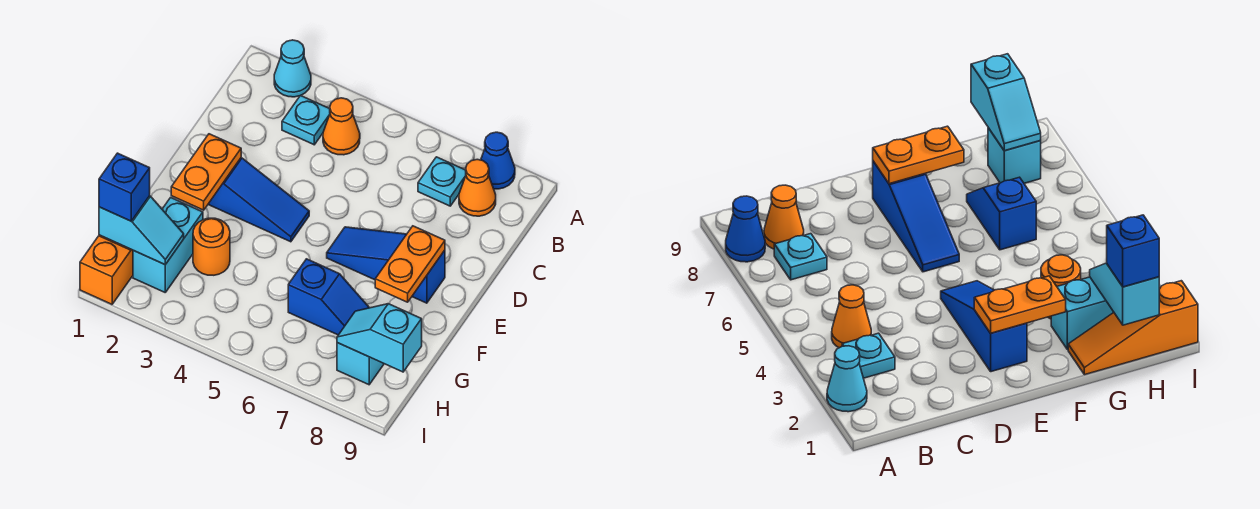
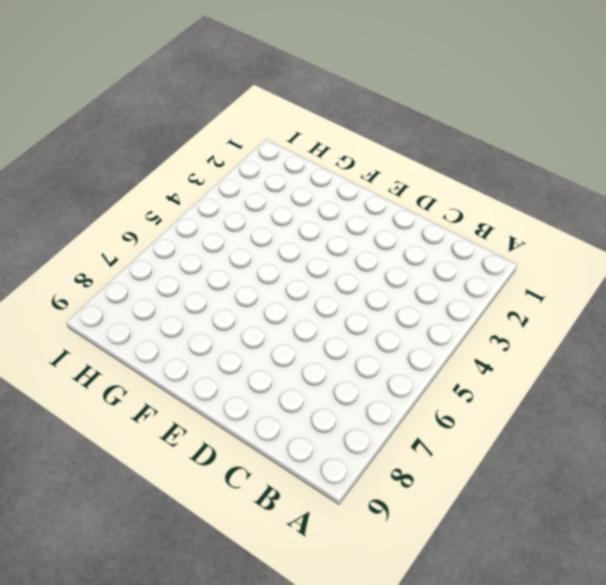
none -> cyan 1x1 cone [274,40,311,97]
none -> blue 1x1 cone [481,132,515,189]
none -> cyan 1x1 plate [282,95,330,145]

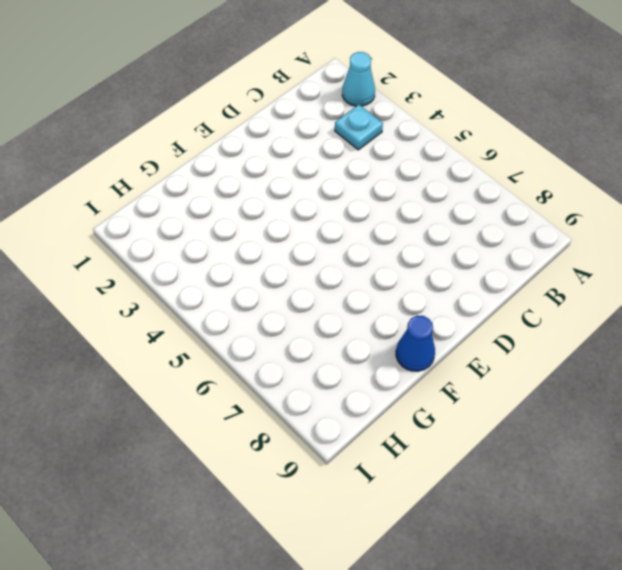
blue 1x1 cone [396,316,435,371] -> blue 1x1 cone moved to [481,132,515,189]
none -> orange 1x1 cone [323,98,360,155]
none -> cyan 1x1 plate [418,157,466,206]
none -> orange 1x1 cone [459,159,496,216]

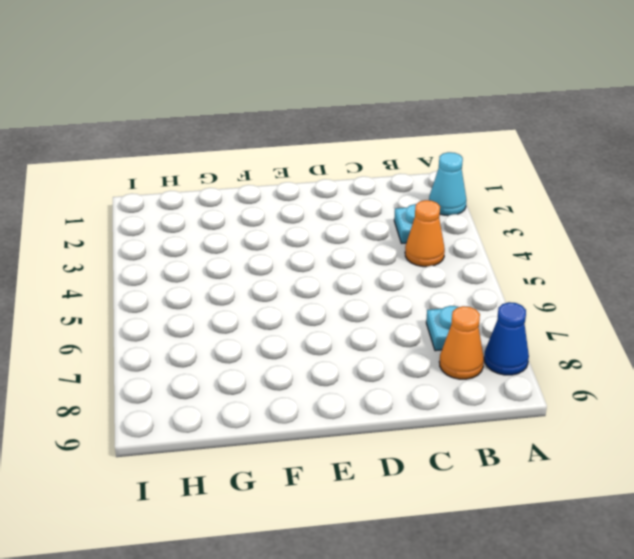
none -> blue 1x3 slope [208,158,309,242]
none -> blue 1x3 slope [327,227,445,303]
none -> orange 1x3 slope [80,235,133,304]

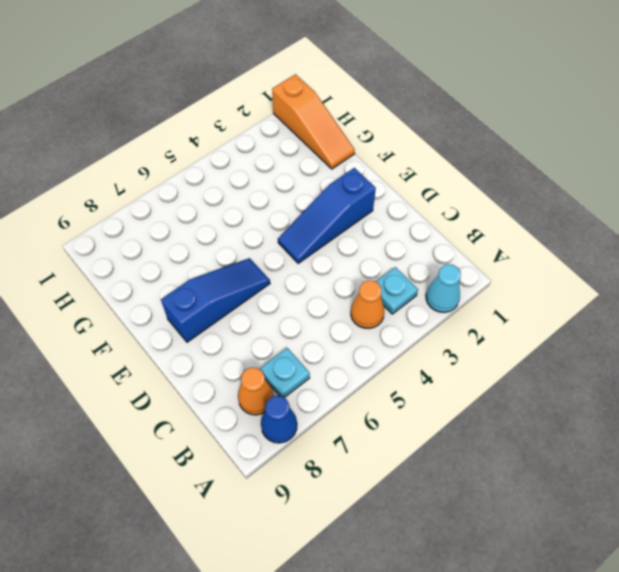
none -> cyan 1x2 brick [133,198,203,292]
none -> orange 1x1 round brick [193,218,230,275]
none -> blue 1x2 slope [288,259,369,335]

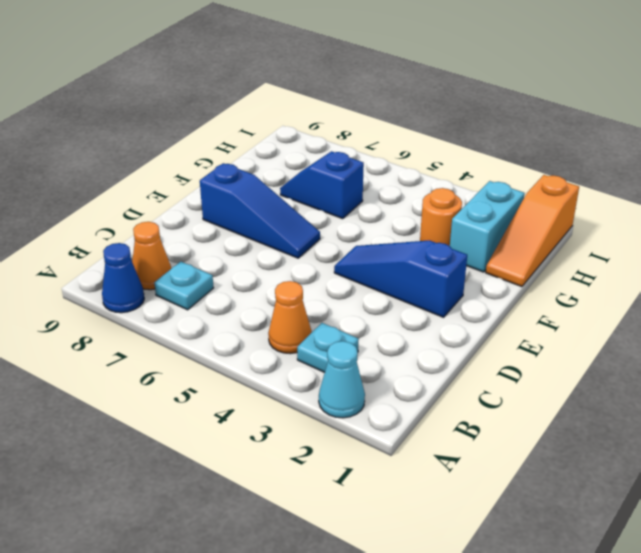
none -> cyan 1x1 brick [337,343,384,385]
none -> orange 1x2 plate [171,134,241,210]
none -> orange 1x2 plate [375,226,445,302]

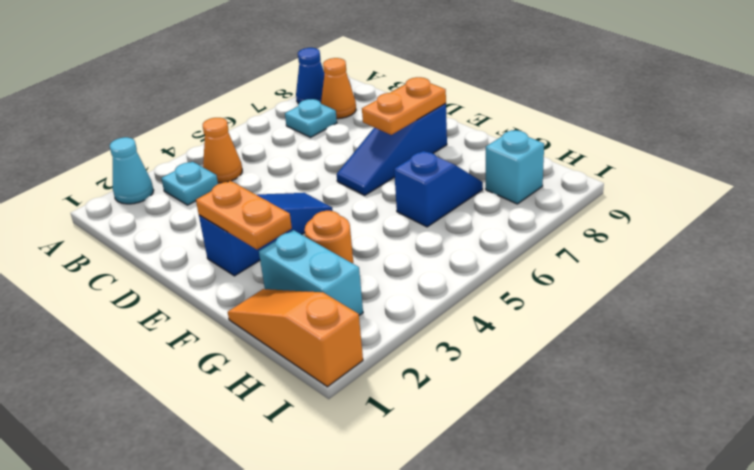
orange 1x2 plate [362,77,446,135] -> orange 1x2 plate turned to [375,226,445,302]
none -> cyan 1x2 slope [99,196,184,265]
none -> cyan 1x2 slope [337,304,422,372]
none -> blue 1x1 brick [99,153,150,221]

